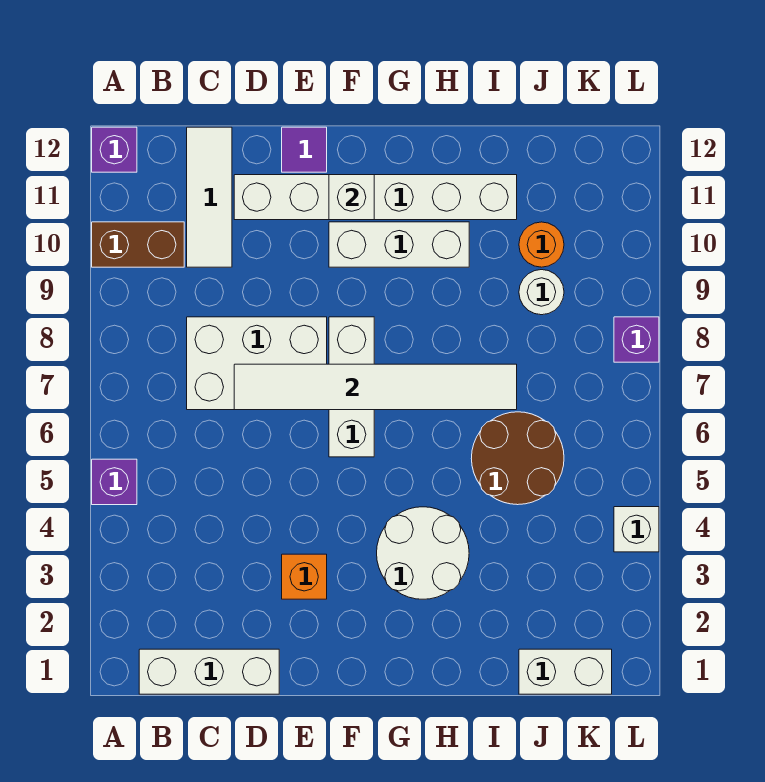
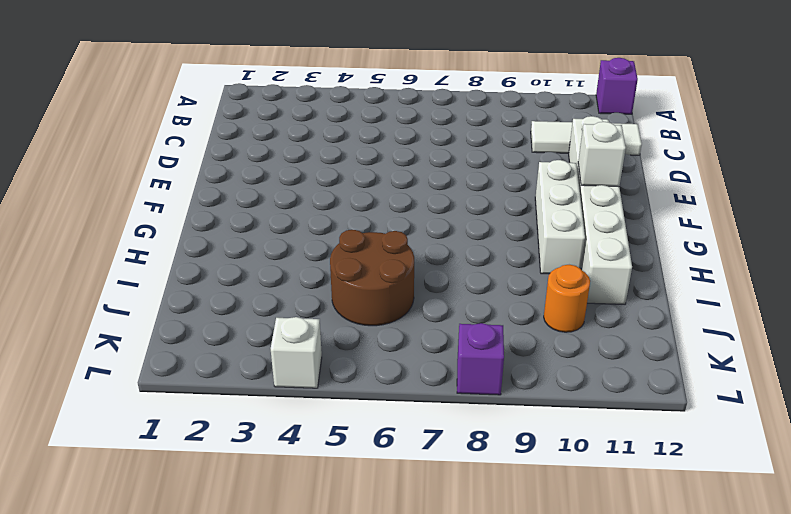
none -> purple 1x1 brick [92,459,137,505]
none -> brown 1x2 brick [92,222,184,267]
none -> white 1x3 brick [139,649,279,694]

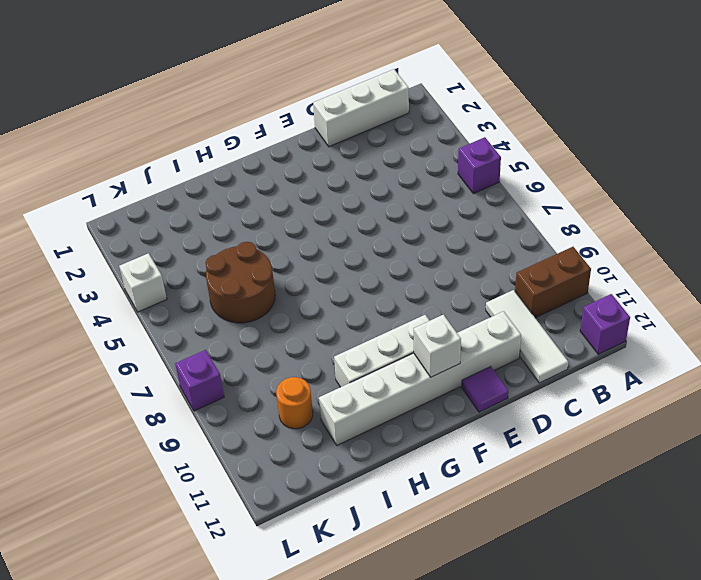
none -> white 2x3 brick [187,317,327,410]
none -> orange 1x1 brick [282,554,327,599]
none -> white 1x3 brick [329,317,374,457]

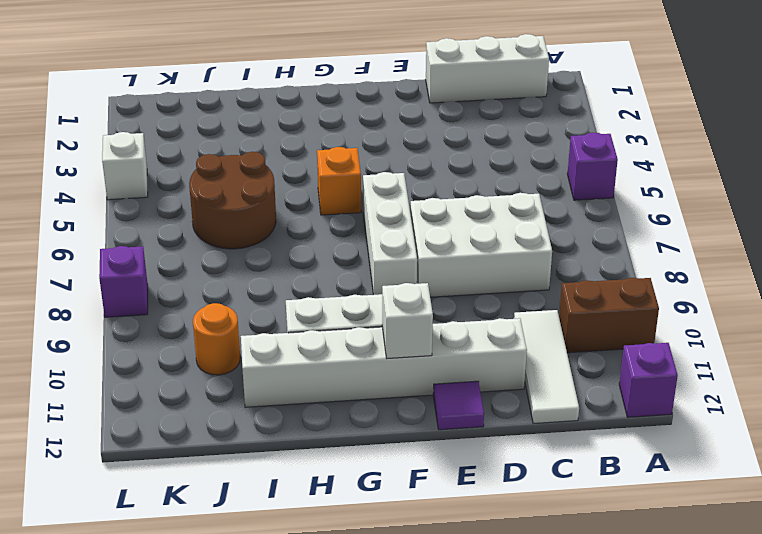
orange 1x1 brick [317,147,361,215] -> orange 1x1 brick moved to [282,554,327,599]
none -> white 2x2 round brick [377,507,469,599]
none -> white 1x2 brick [519,649,612,694]
none -> white 1x1 round brick [519,270,564,315]

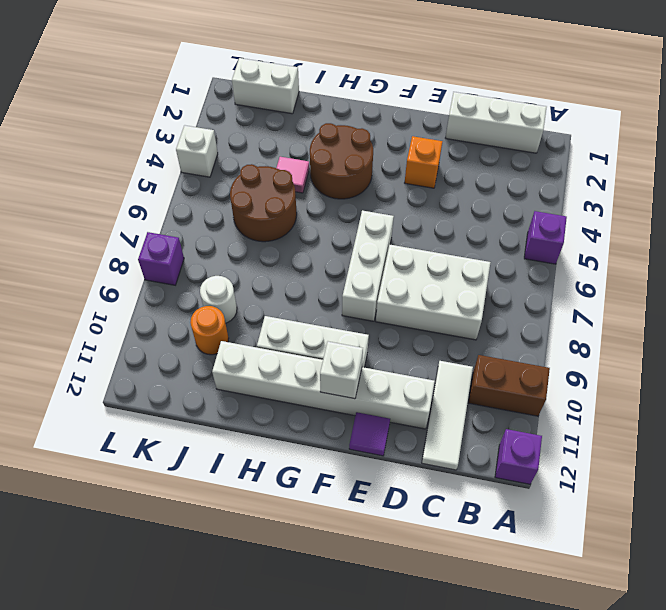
brown 2x2 round brick [310,123,373,199] -> white 2x2 round brick [377,507,469,599]
pink 1x1 tile [277,157,309,193] -> none
none -> white 1x6 tile [234,364,517,410]

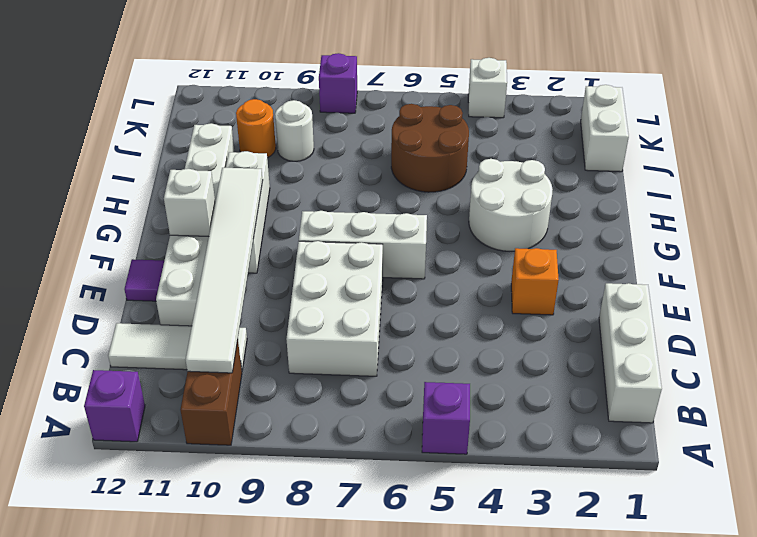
white 1x6 tile [186,168,263,373] -> white 1x6 tile moved to [234,364,517,410]

